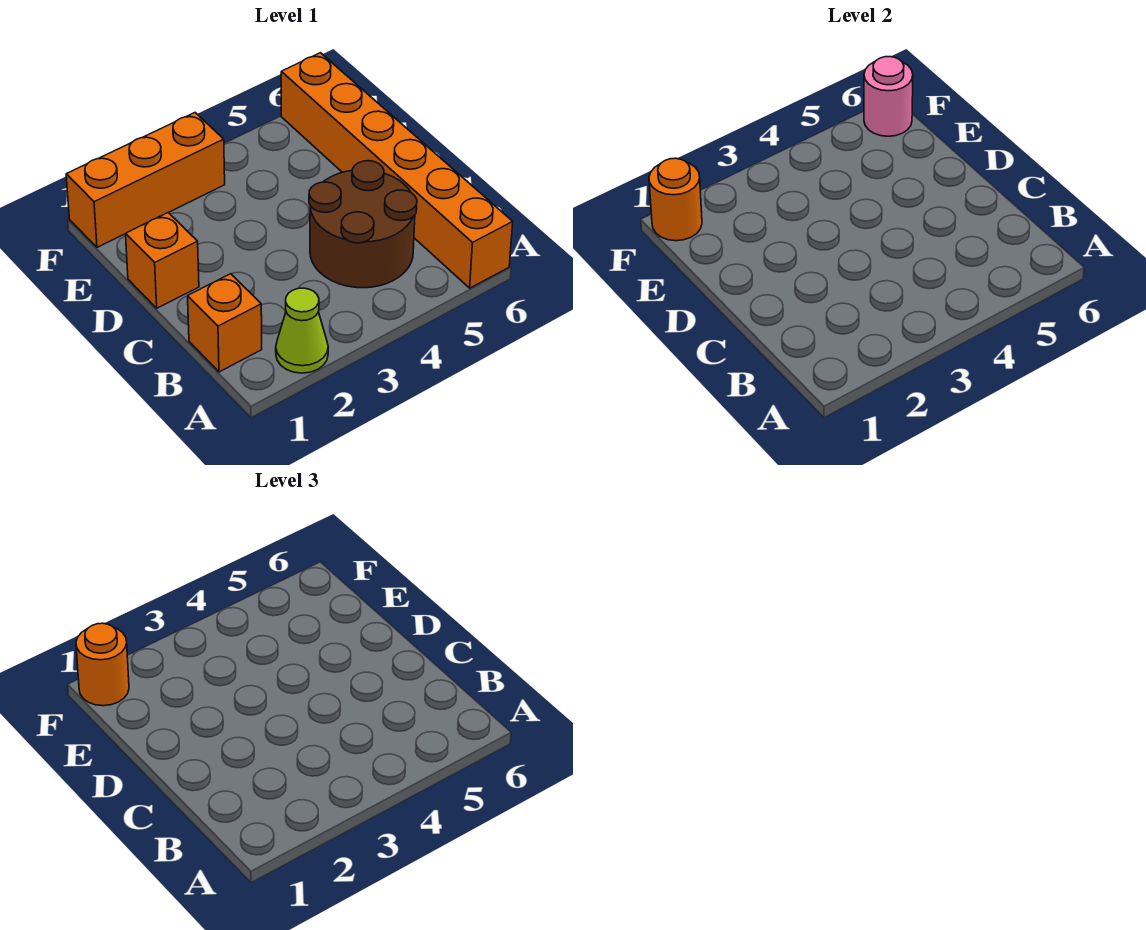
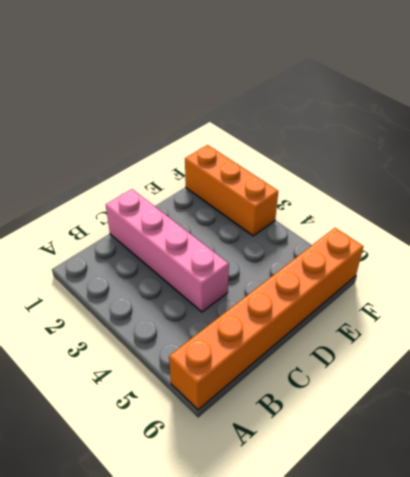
pink 1x4 brick [106,189,229,312] -> brown 2x2 round brick [309,161,417,288]
none -> lime 1x1 cone [276,288,328,373]
none -> orange 1x1 brick [188,274,262,372]

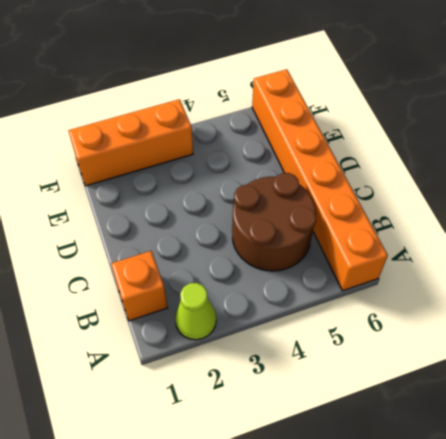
none -> orange 1x1 brick [126,213,199,308]
none -> orange 1x1 round brick [649,158,702,241]

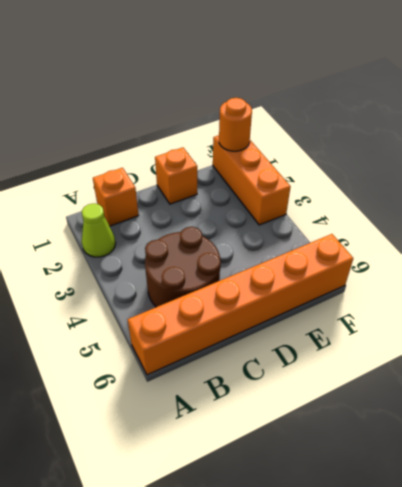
none -> pink 1x1 round brick [864,57,913,136]
none -> orange 1x1 round brick [76,623,129,706]

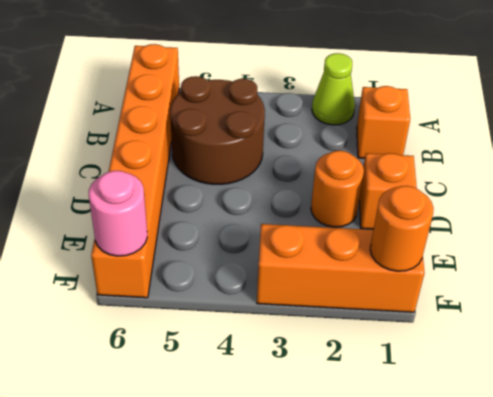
orange 1x1 round brick [311,151,364,227] -> orange 1x1 round brick moved to [76,623,129,706]

